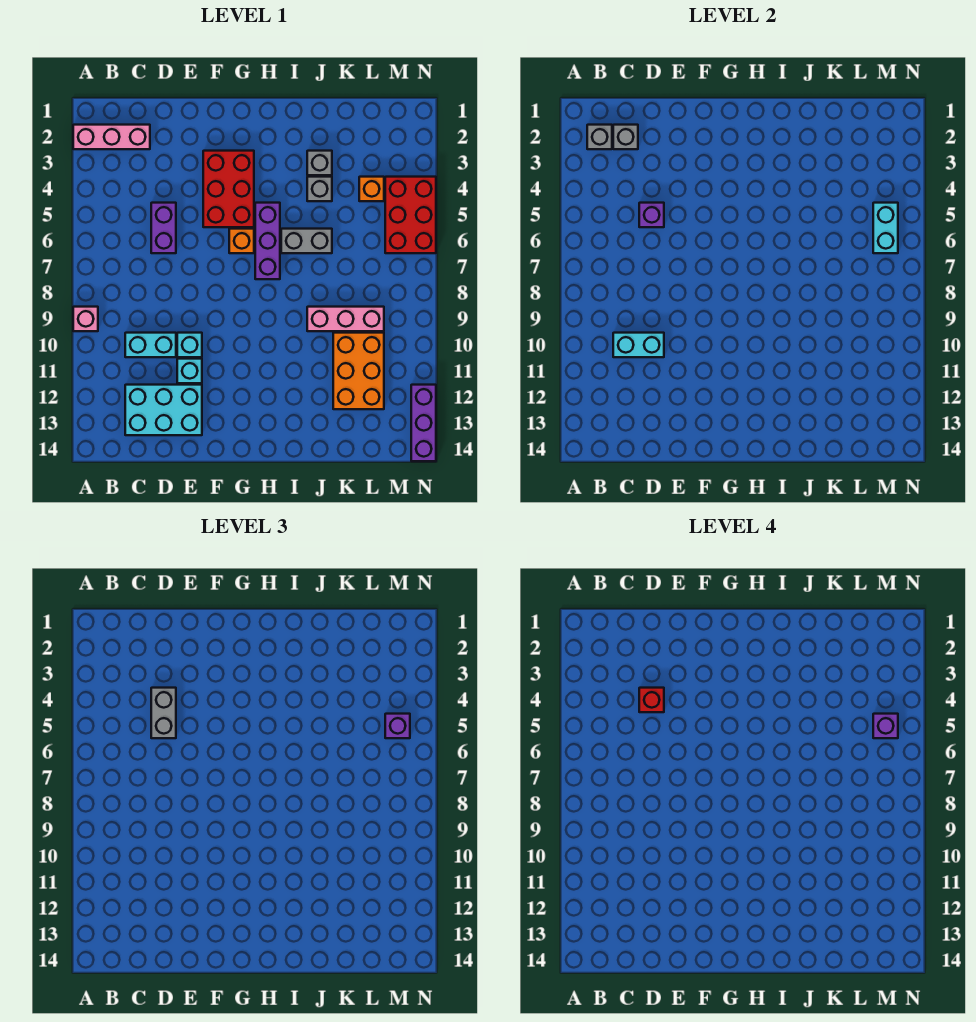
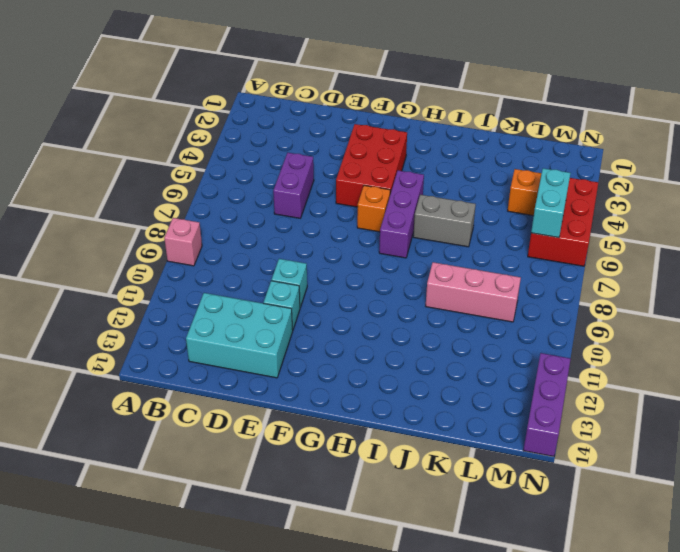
none -> pink 1x3 brick [73,125,150,149]
none -> cyan 1x2 brick [125,333,176,357]
none -> grey 1x1 brick [307,151,332,175]

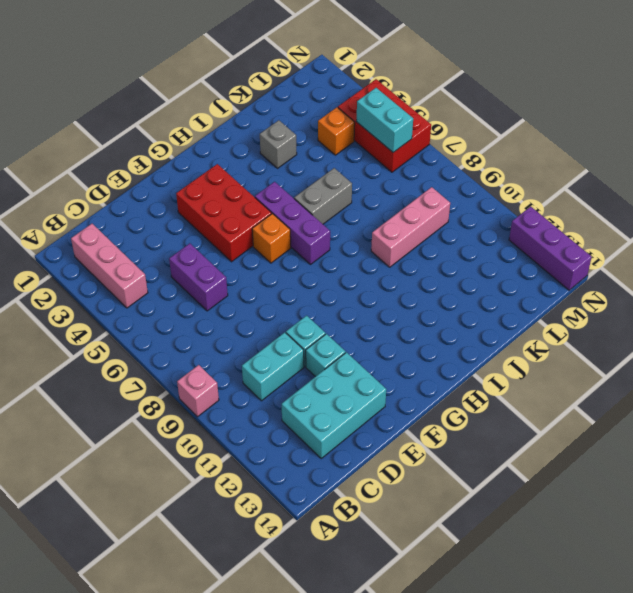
pink 1x3 brick [71,224,148,308] -> pink 1x3 brick turned to [73,125,150,149]
none -> grey 1x1 brick [307,177,332,201]
none -> orange 2x3 brick [333,333,384,409]
none -> grey 1x1 brick [587,125,612,149]

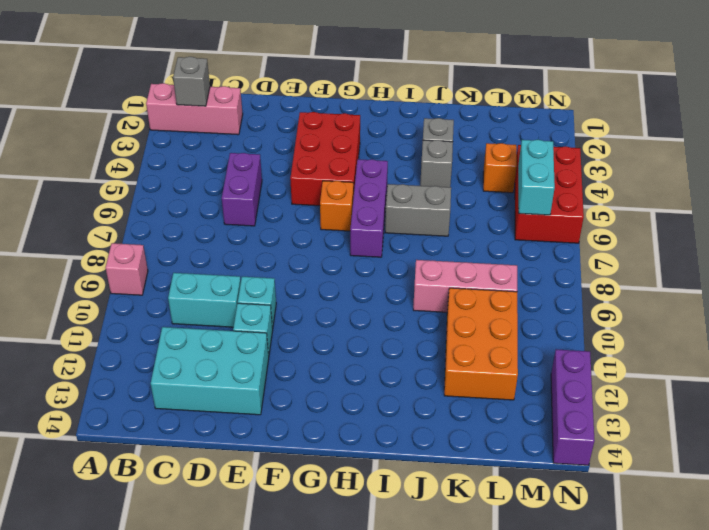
none -> grey 1x1 brick [613,125,638,149]
none -> cyan 1x2 brick [613,333,664,357]
none -> purple 1x1 brick [639,203,664,227]

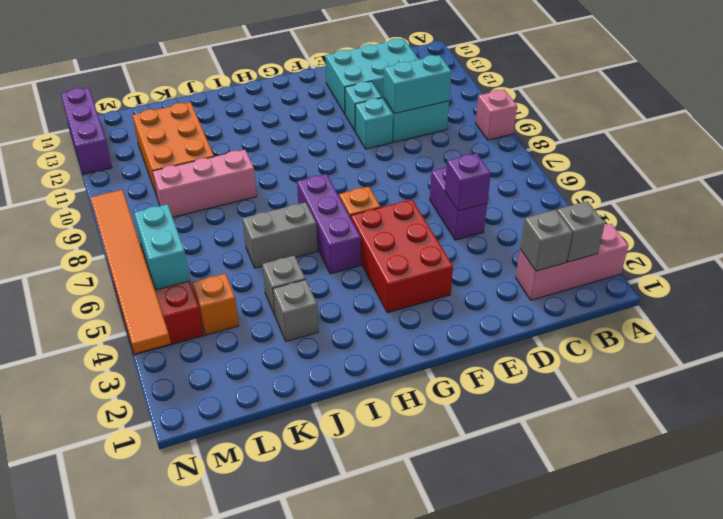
orange 1x6 tile [90,190,171,354] -> none
none -> grey 1x2 brick [151,688,176,738]
none -> purple 1x1 brick [385,714,410,738]
none -> red 1x1 brick [639,688,664,712]

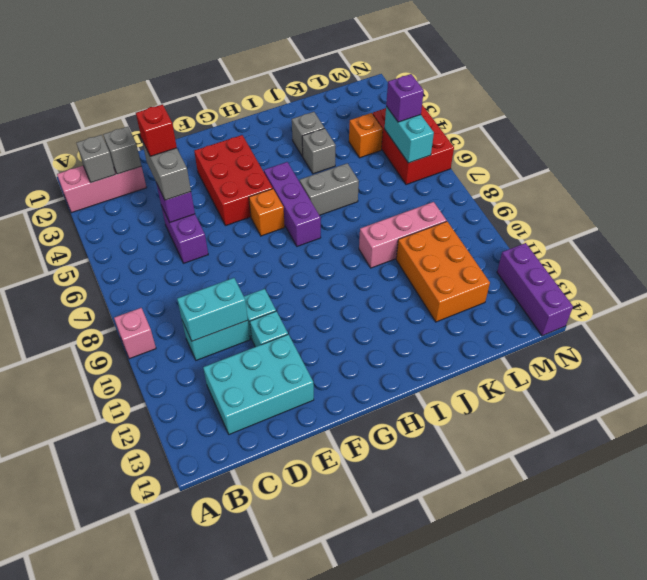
none -> purple 1x1 brick [873,714,898,738]

